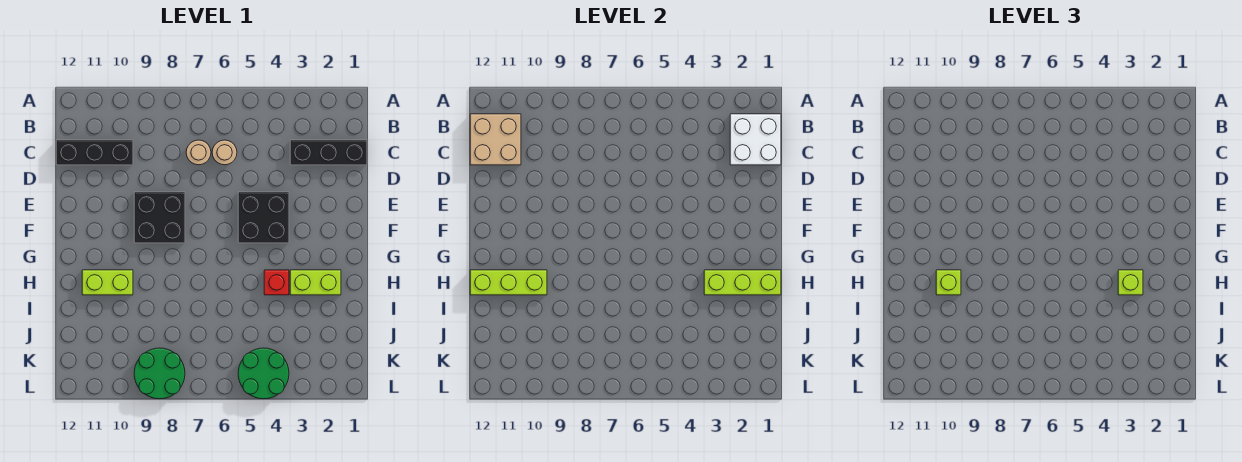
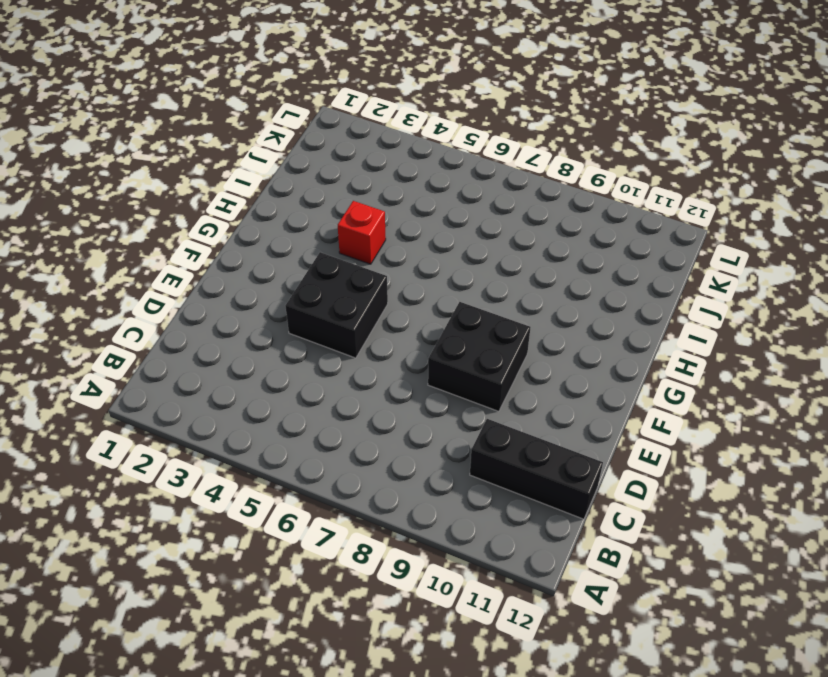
none -> black 1x3 brick [290,140,367,165]
none -> tan 1x1 round brick [212,140,237,165]
none -> tan 1x1 round brick [186,140,211,165]

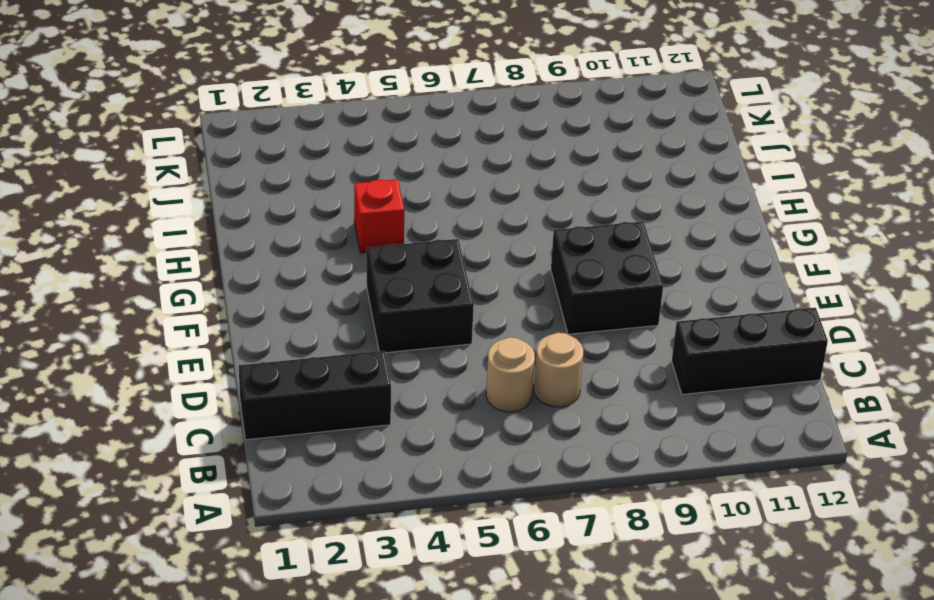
none -> lime 1x2 brick [290,270,341,295]
none -> lime 1x2 brick [82,270,133,295]
none -> green 2x2 round brick [238,348,289,399]

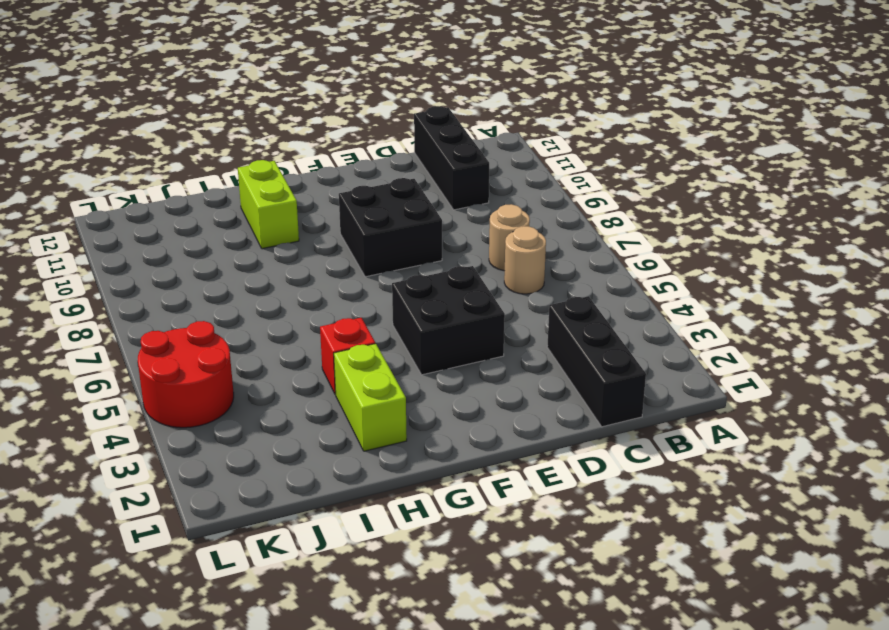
red 2x2 round brick [138,321,234,428] -> green 2x2 round brick [238,348,289,399]
none -> green 2x2 round brick [134,348,185,399]
none -> white 2x2 brick [730,114,781,165]
none -> tan 2x2 brick [470,114,521,165]

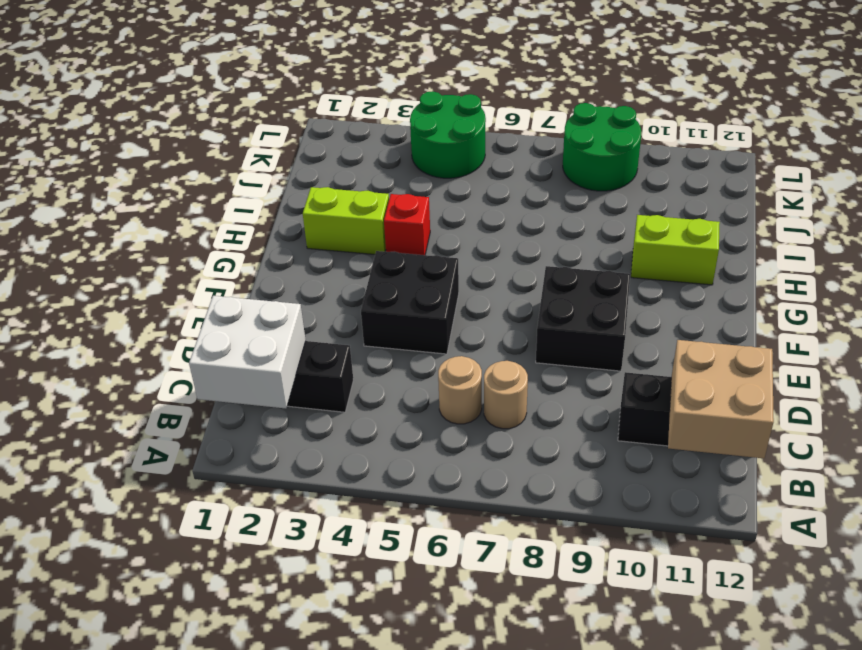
none -> lime 1x3 brick [704,270,781,295]
none -> lime 1x3 brick [470,270,547,295]
none -> lime 1x1 brick [1118,270,1143,295]

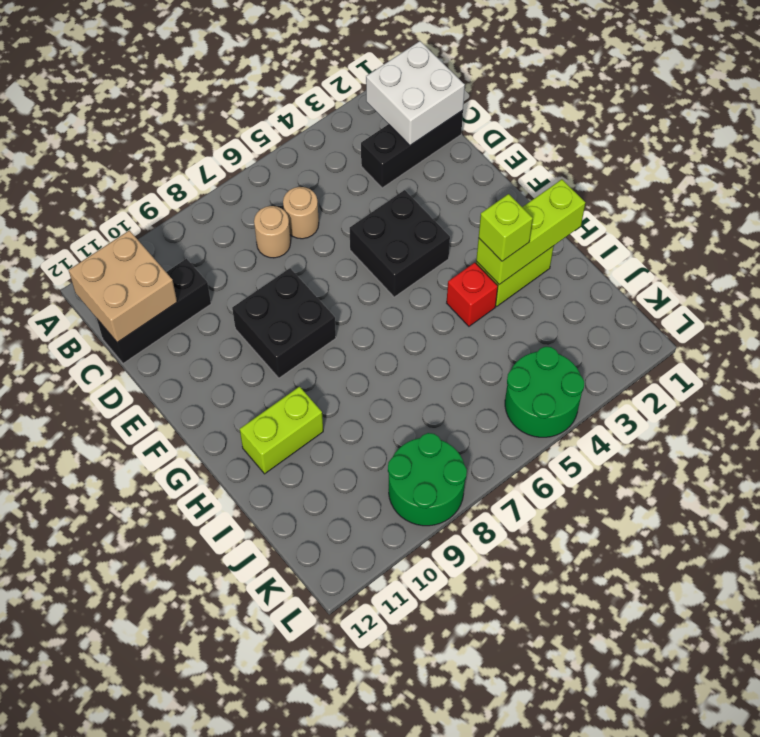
none -> lime 1x3 brick [470,270,547,295]
none -> lime 1x1 brick [936,270,961,295]

